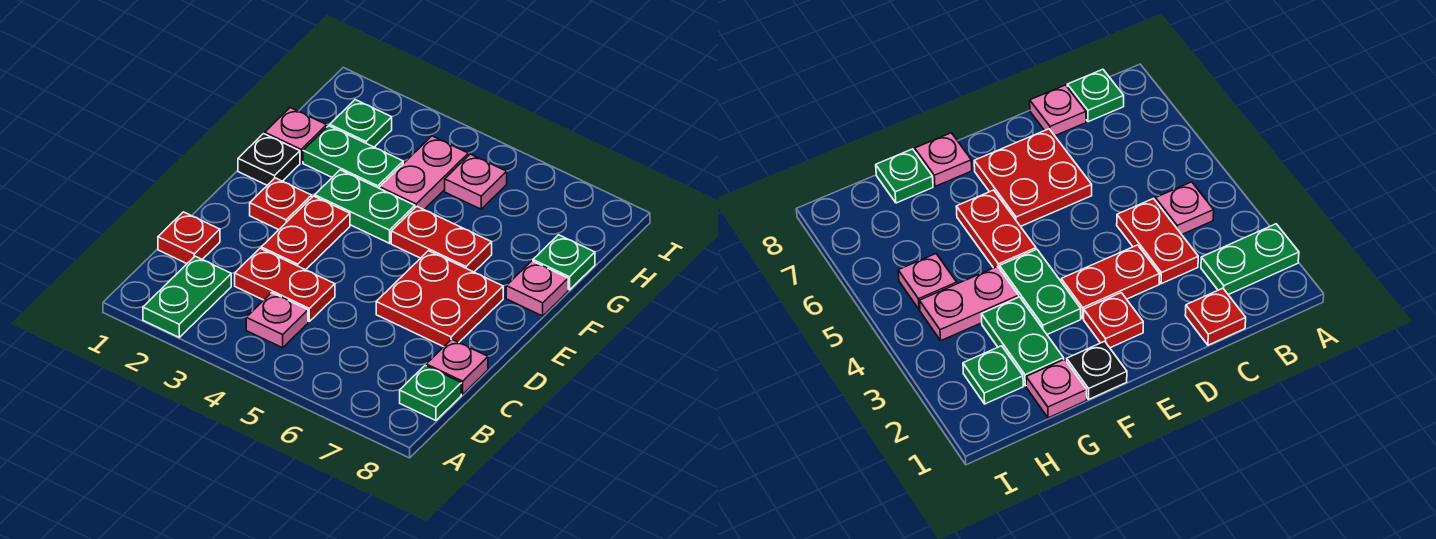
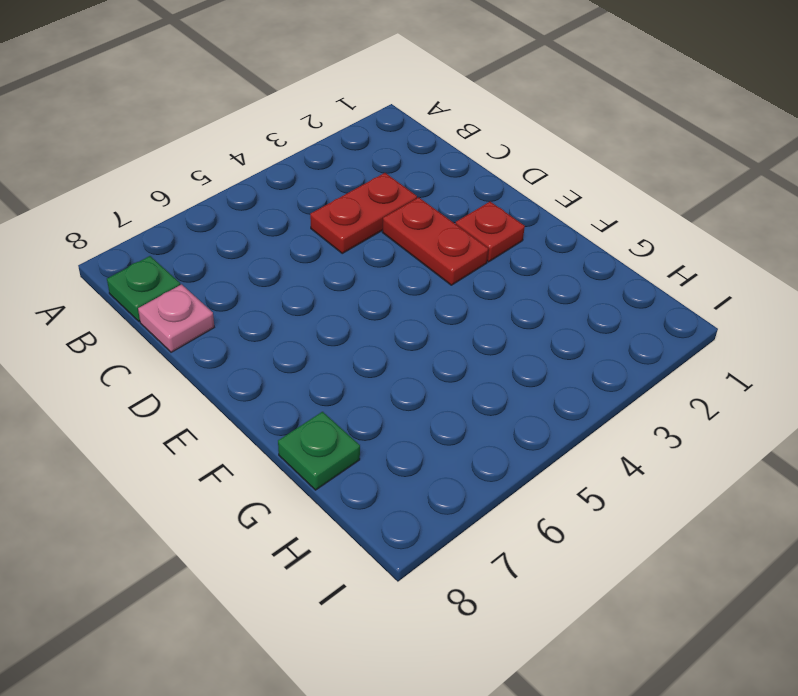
none -> green 1x2 plate [143,256,231,337]
none -> pink 1x1 plate [246,293,308,348]
none -> red 1x1 plate [158,212,220,264]

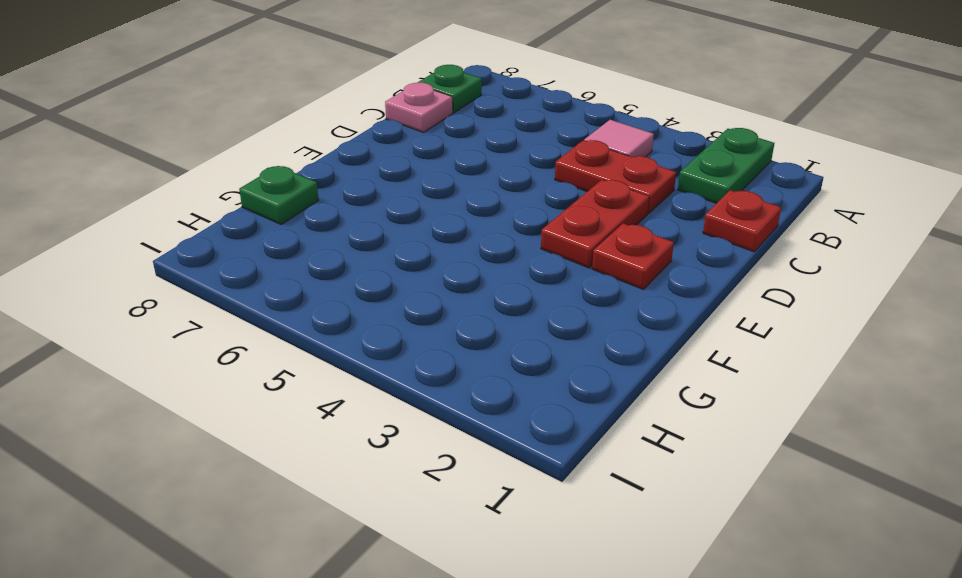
pink 1x1 tile [584,120,654,157] -> pink 1x1 plate [246,293,308,348]
none -> red 2x2 plate [376,251,503,347]
none -> black 1x1 plate [238,134,300,185]
none -> green 1x2 plate [315,170,415,243]

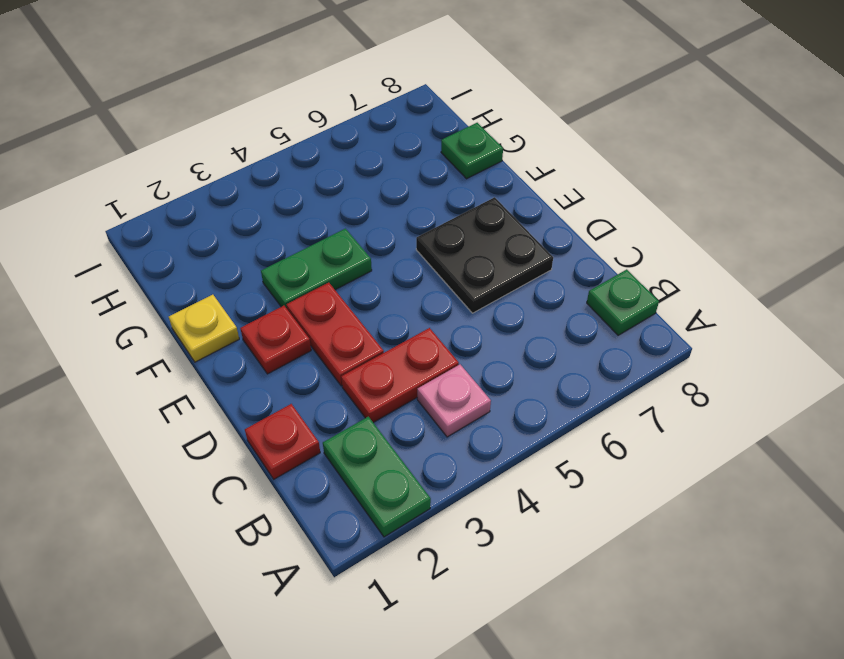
black 2x2 plate [416,197,553,313] -> red 2x2 plate [376,251,503,347]
yellow 1x1 plate [169,295,239,362] -> black 1x1 plate [238,134,300,185]
none -> pink 1x1 plate [426,339,488,394]
none -> red 1x2 plate [391,207,492,272]
none -> pink 1x1 plate [506,261,568,316]

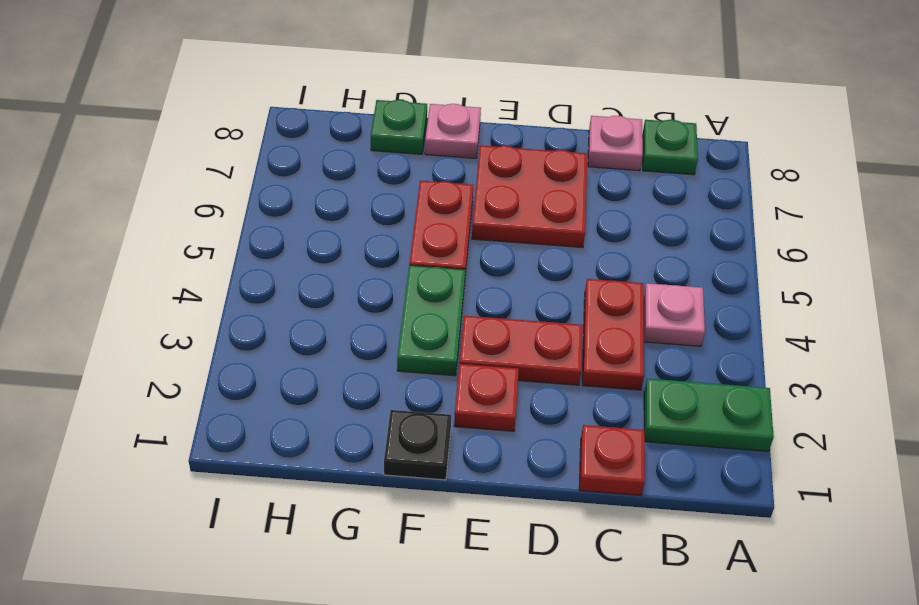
none -> pink 1x1 plate [265,108,327,162]
none -> green 1x2 plate [303,126,403,188]
none -> pink 1x2 plate [380,136,468,209]

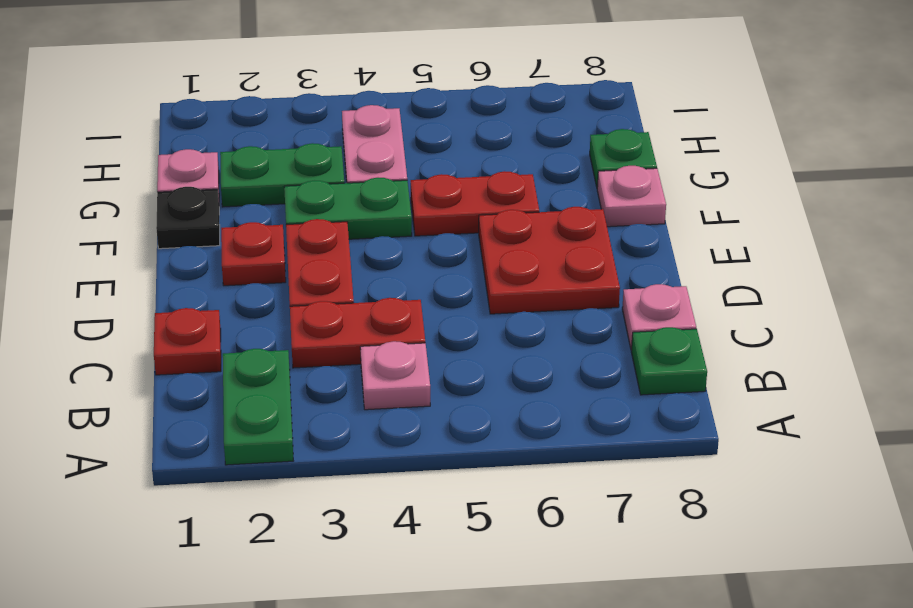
none -> green 1x1 plate [330,100,392,147]
none -> pink 1x1 plate [445,154,507,209]

